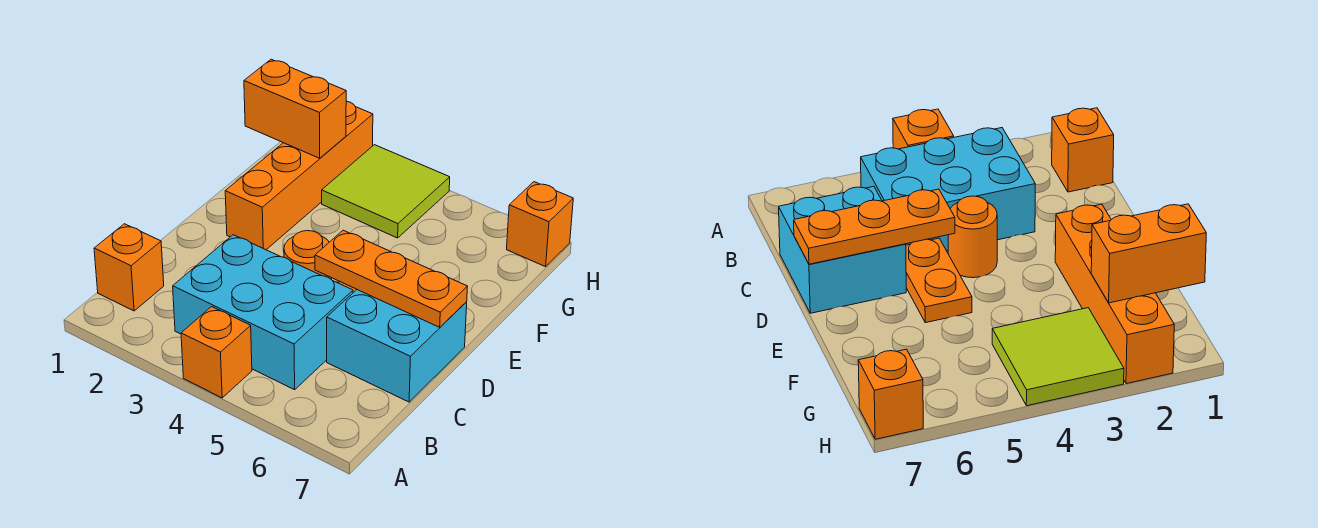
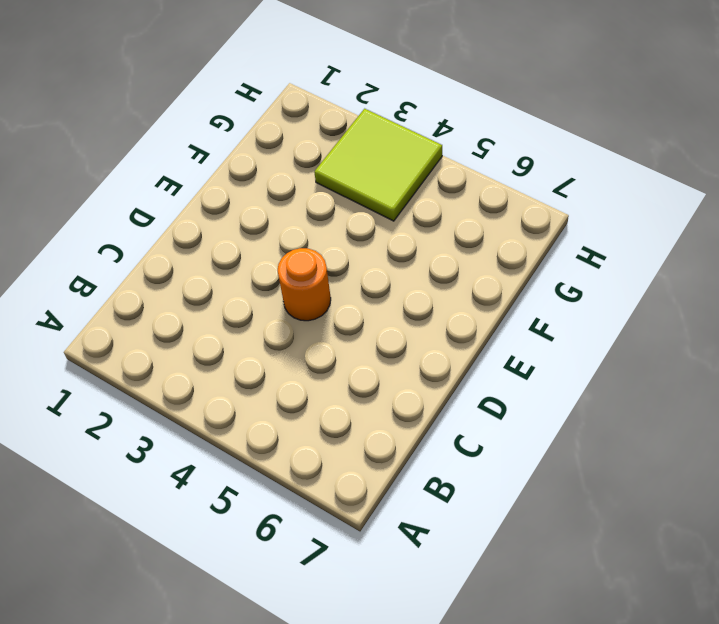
none -> orange 1x1 brick [181,307,252,398]
none -> orange 1x1 brick [94,224,164,311]

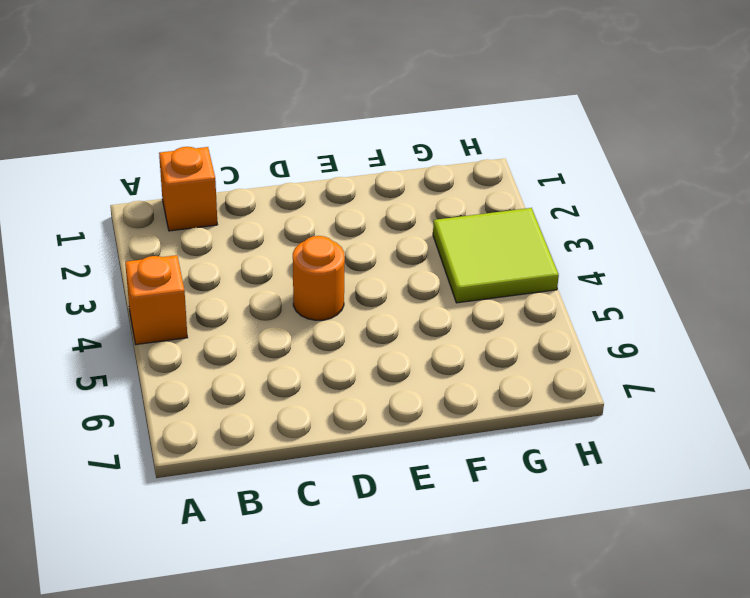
none -> cyan 2x3 brick [173,235,353,390]
none -> cyan 2x2 brick [327,290,467,402]

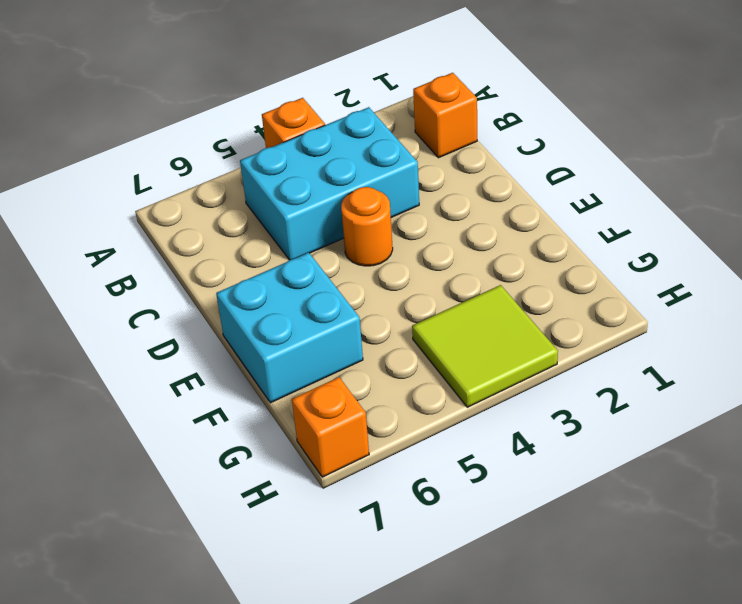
cyan 2x2 brick [216,253,363,403] -> cyan 2x2 brick moved to [327,290,467,402]
none -> orange 1x2 plate [906,238,972,323]
none -> orange 1x4 brick [225,101,373,250]

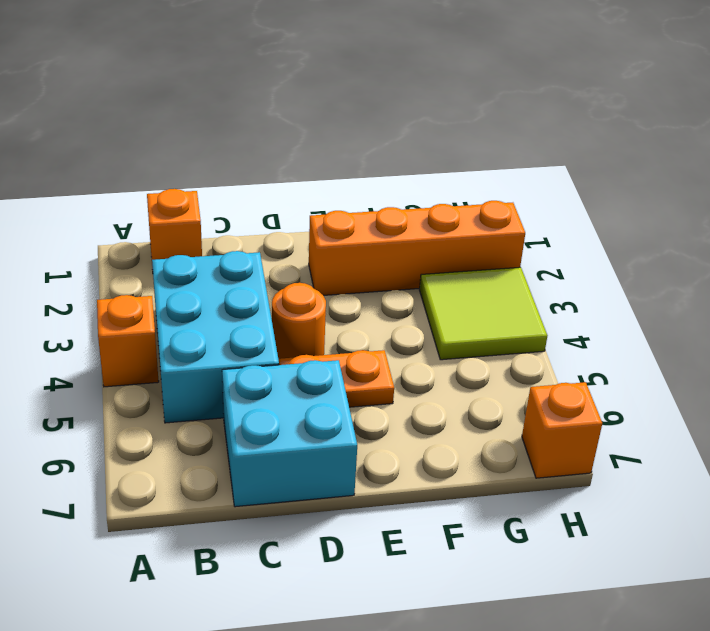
none -> orange 1x3 plate [315,230,468,327]
none -> orange 1x2 brick [244,59,346,158]

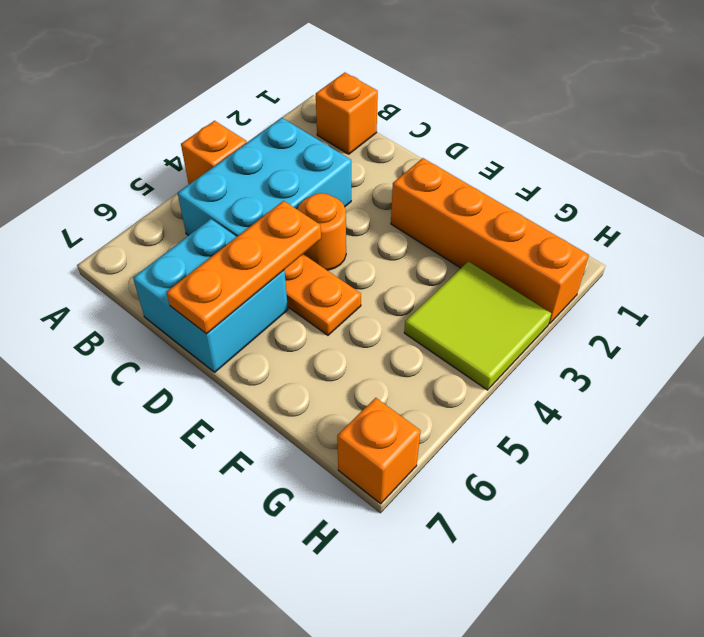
none -> orange 1x2 brick [244,59,346,158]

